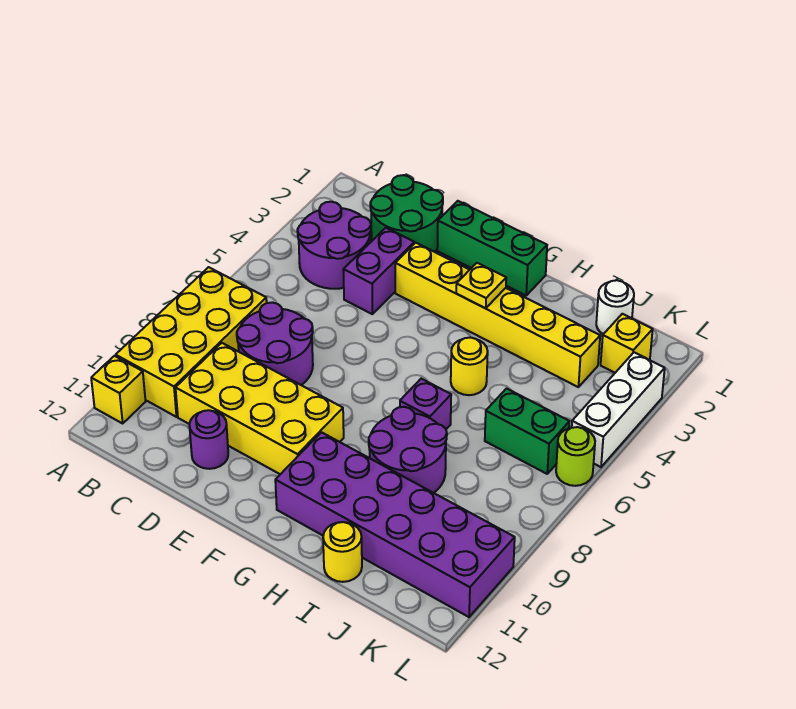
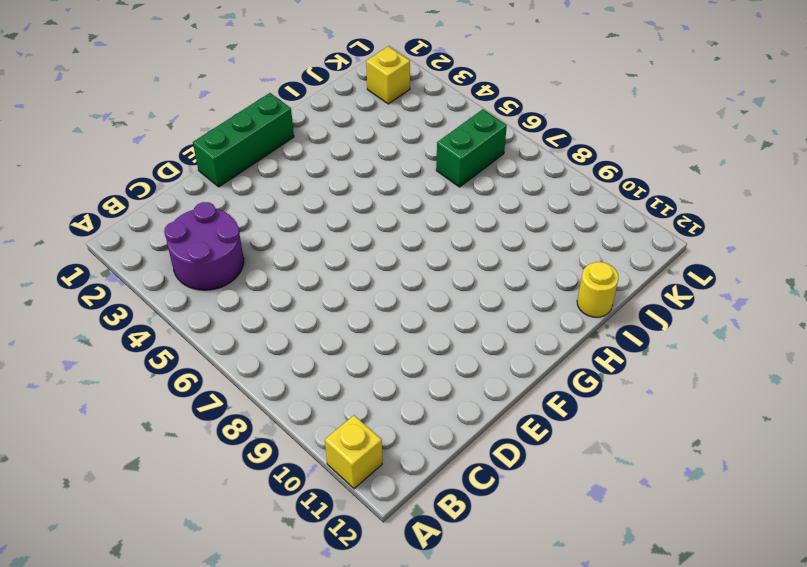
none -> yellow 2x4 brick [116,267,267,417]
none -> green 2x2 round brick [370,175,443,252]
none -> purple 2x2 round brick [237,302,313,385]

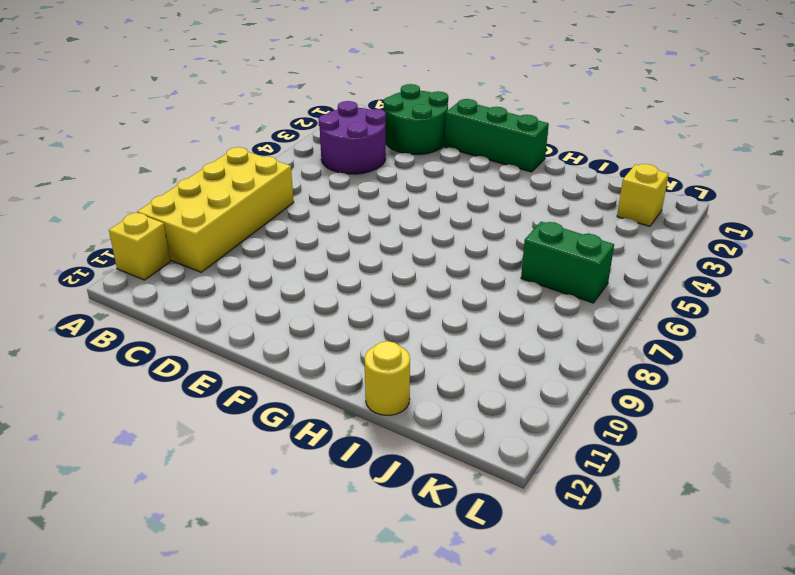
none -> purple 2x2 round brick [237,302,313,385]
none -> yellow 2x4 brick [176,343,344,474]
none -> purple 1x2 brick [343,228,414,314]

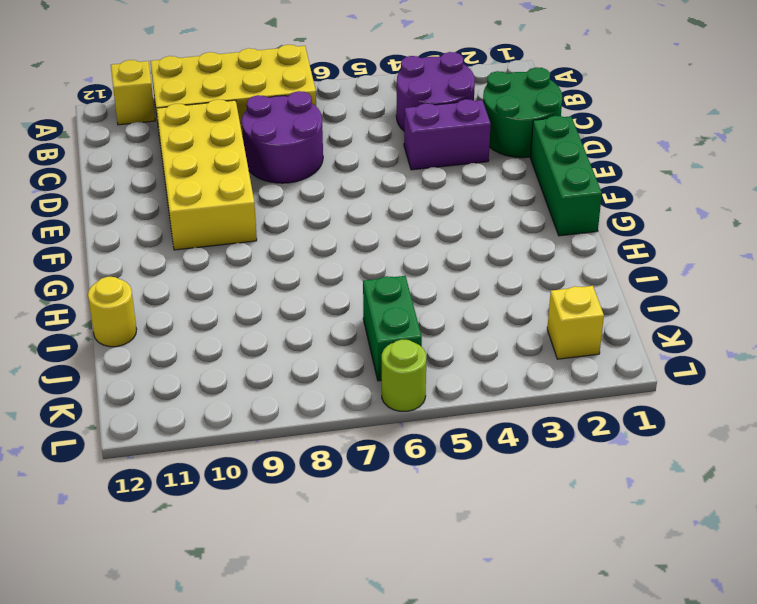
none -> purple 1x1 round brick [189,410,228,469]
none -> yellow 1x6 brick [395,243,600,387]
none -> purple 2x6 brick [275,432,515,617]

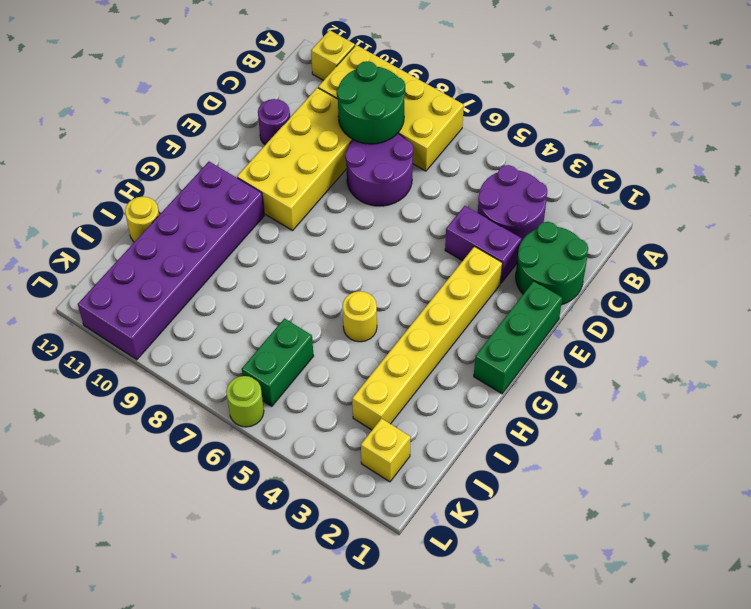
green 2x2 round brick [337,61,405,144] -> none
none -> purple 1x1 brick [400,379,451,429]
none -> purple 2x2 round brick [369,407,447,493]
none -> white 1x1 round brick [596,280,634,334]

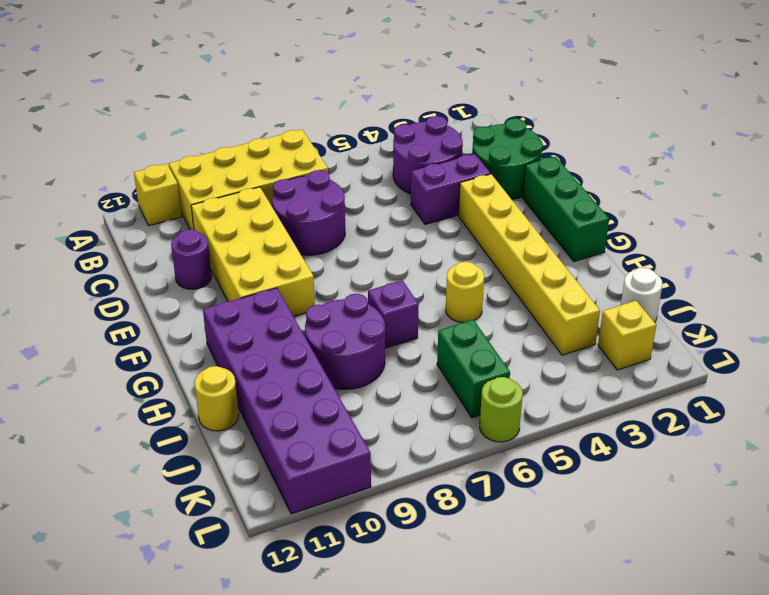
none -> white 1x3 brick [572,352,665,467]
none -> yellow 1x1 plate [456,263,506,308]

